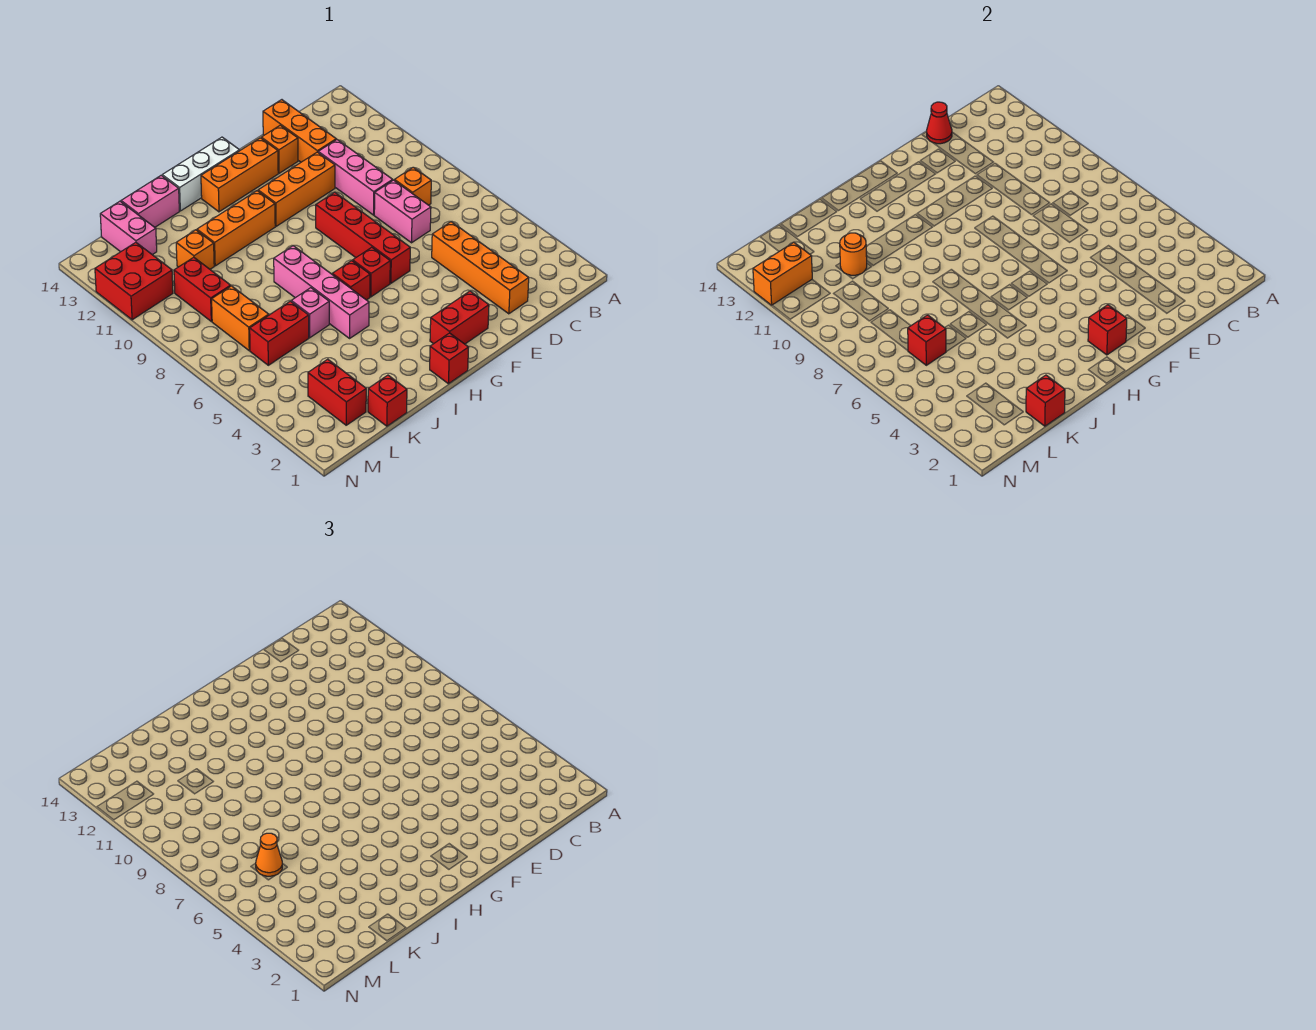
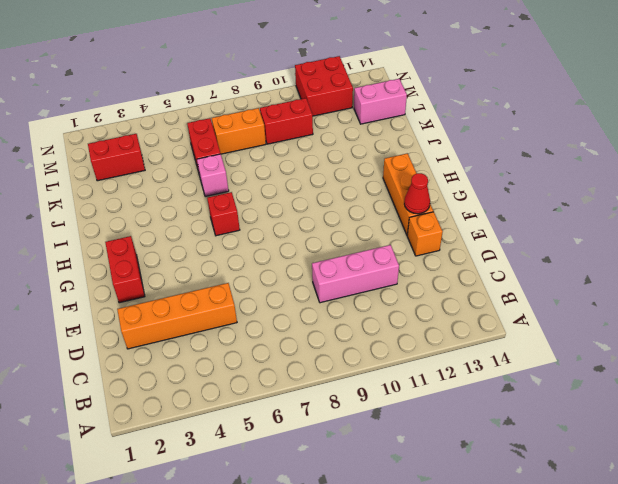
red 1x1 cone [404,173,430,214] -> red 1x1 cone moved to [927,102,952,144]
none -> orange 1x1 brick [394,167,431,205]
none -> pink 1x2 brick [374,180,431,243]
none -> orange 1x3 brick [263,100,336,162]
none -> orange 1x3 brick [258,152,335,226]

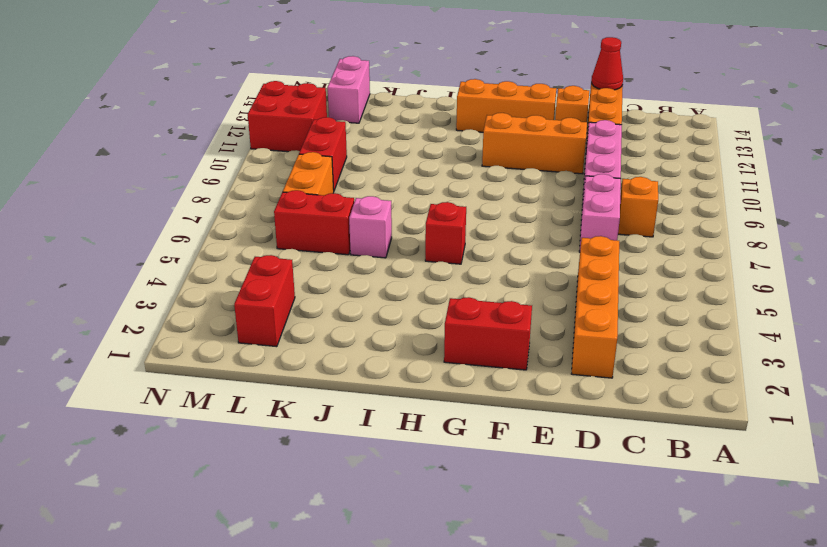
none -> red 1x4 brick [316,192,410,283]
none -> red 1x1 brick [353,247,390,297]
none -> white 1x3 brick [162,137,240,211]
none -> red 1x1 brick [430,333,469,384]

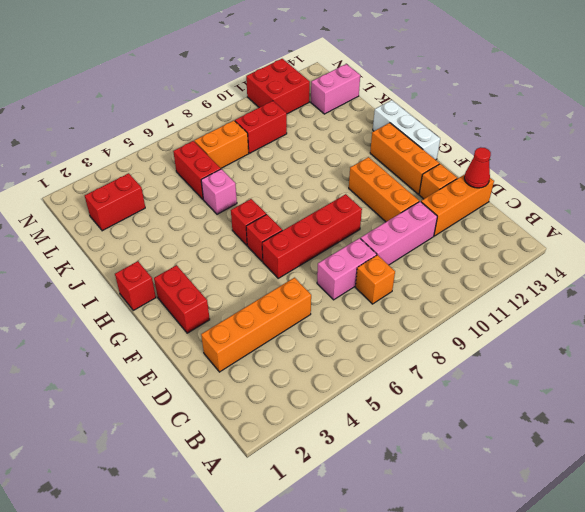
none -> orange 1x3 brick [197,191,275,266]
none -> pink 1x4 brick [274,246,369,338]
none -> pink 1x2 brick [121,175,179,227]
none -> red 1x1 brick [368,375,407,426]

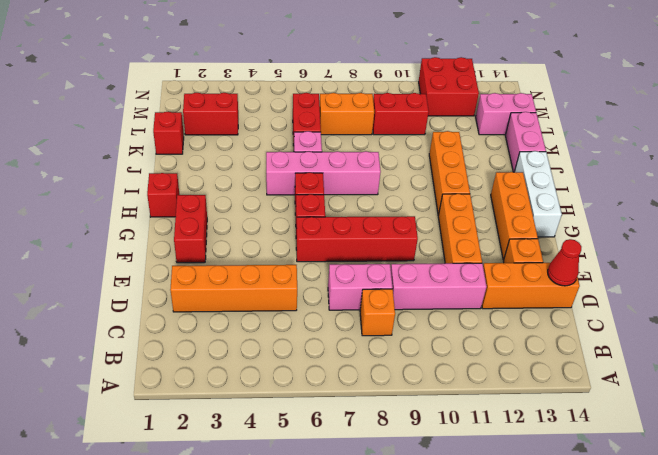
none -> orange 1x1 brick [176,230,214,269]
none -> red 1x1 brick [1088,305,1127,355]
none -> red 1x1 brick [1026,375,1065,426]
none -> orange 1x1 round brick [840,233,867,275]

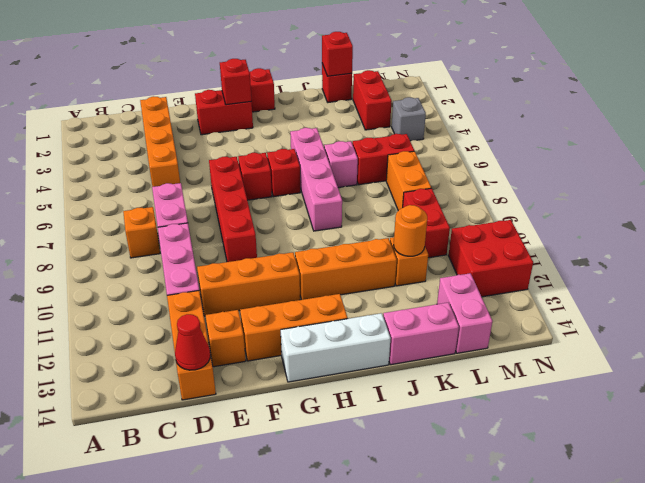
grey 1x1 brick [392,97,426,141] -> none
none -> red 1x1 brick [908,315,946,365]
none -> orange 1x2 brick [753,242,812,305]
none -> orange 1x1 cone [256,833,282,876]

